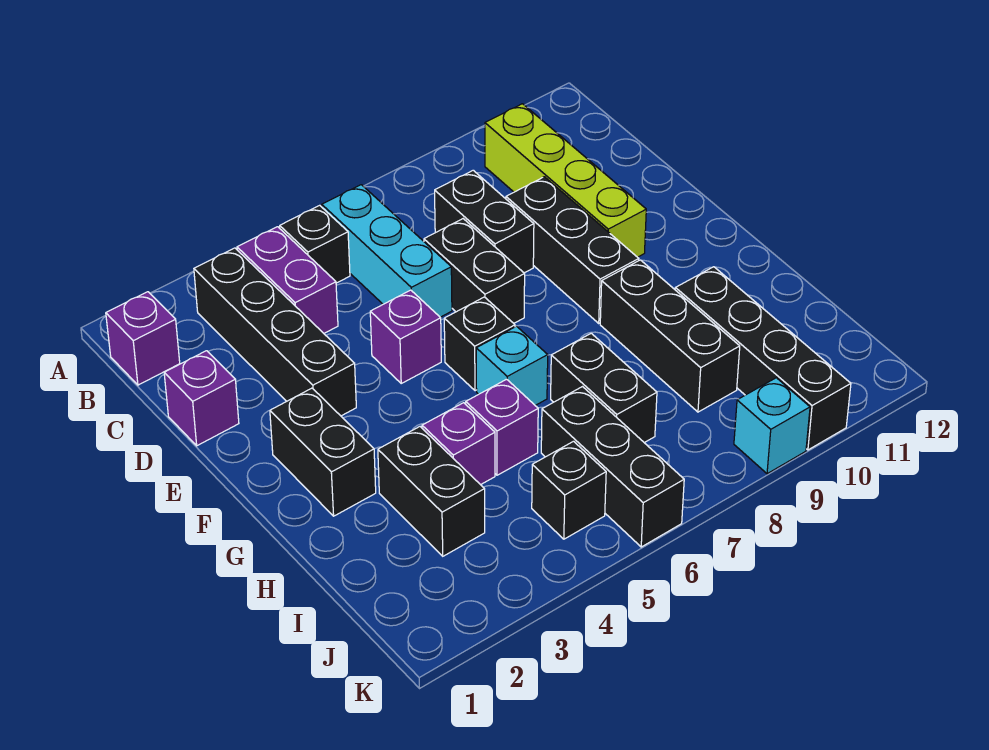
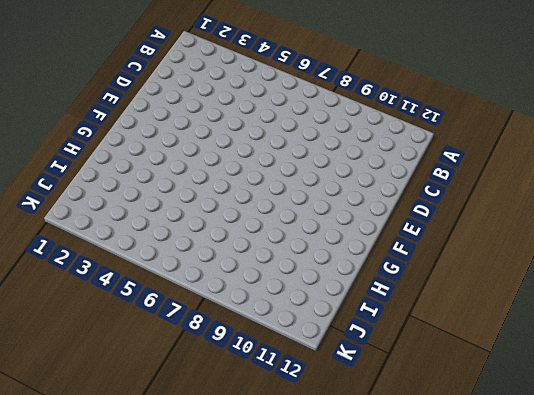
none -> purple 1x1 brick [106,292,180,385]
none -> black 1x4 brick [194,248,356,416]
none -> purple 1x2 brick [237,227,338,333]

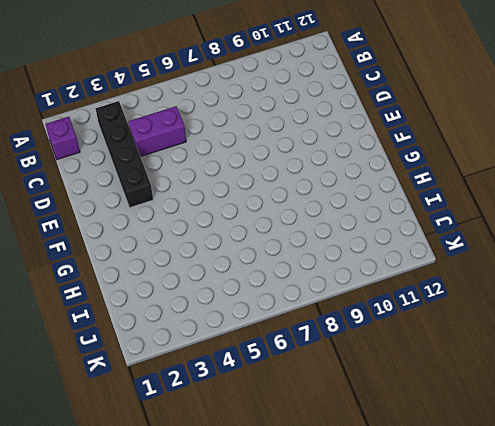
purple 1x2 brick [128,106,186,157] -> purple 1x2 brick turned to [237,227,338,333]
none -> black 1x1 brick [280,205,350,283]
none -> cyan 1x3 brick [322,185,452,317]
none -> lime 1x4 brick [485,104,646,257]

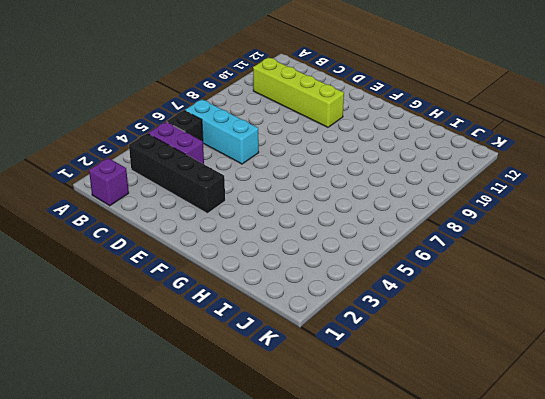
none -> black 1x2 brick [435,170,534,273]
none -> purple 1x1 brick [164,351,239,446]
none -> black 1x2 brick [424,219,525,323]

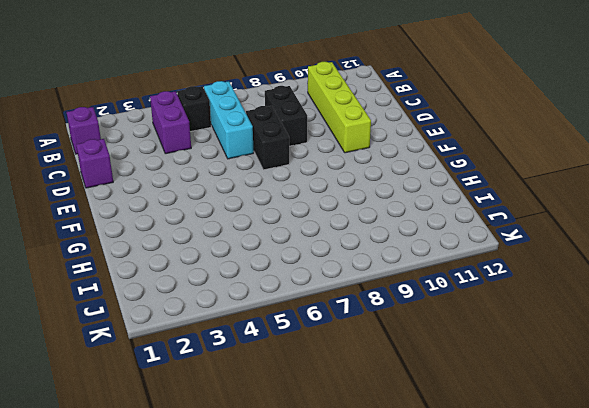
none -> black 1x4 brick [194,248,356,416]
none -> black 1x3 brick [506,177,639,323]
none -> purple 1x1 brick [370,290,441,383]

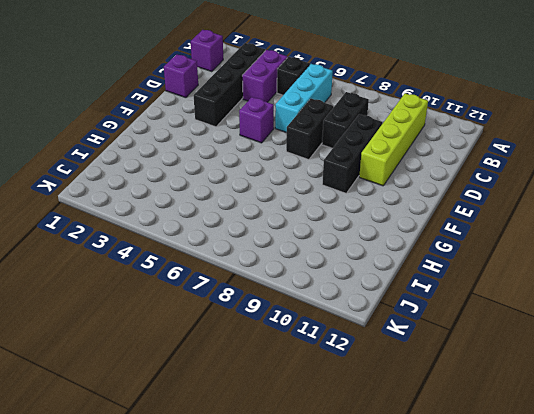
none -> black 1x2 brick [270,388,376,516]
none -> black 1x1 brick [444,297,515,391]
none -> cyan 1x1 brick [476,326,548,405]

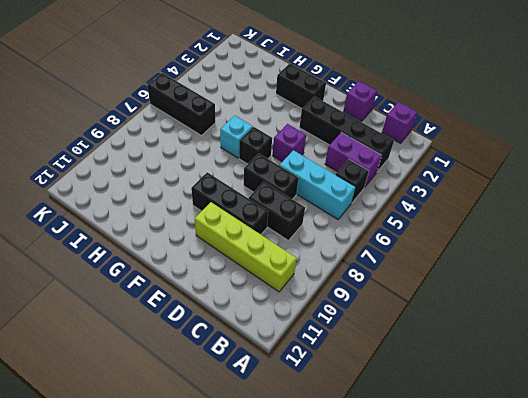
none -> black 1x3 brick [600,260,740,412]
none -> black 1x2 brick [378,427,485,556]
none -> purple 1x1 brick [422,403,495,485]

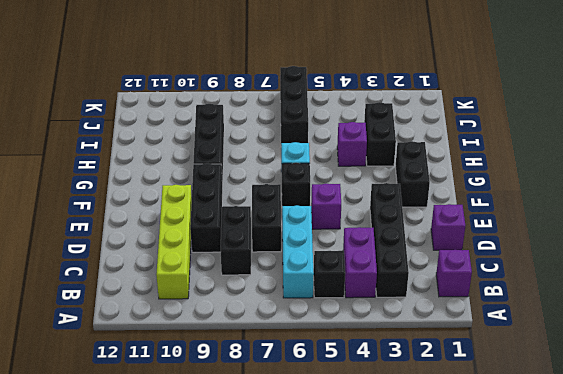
none -> purple 1x1 brick [466,379,538,475]
none -> black 1x2 brick [551,333,657,443]
none -> black 1x4 brick [675,267,851,450]

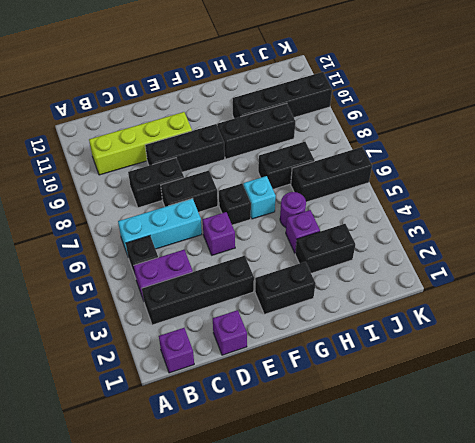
purple 1x1 round brick [280,192,306,228] -> purple 1x1 brick [466,379,538,475]
none -> black 1x1 brick [532,441,606,539]
none -> cyan 1x1 brick [734,378,810,474]

